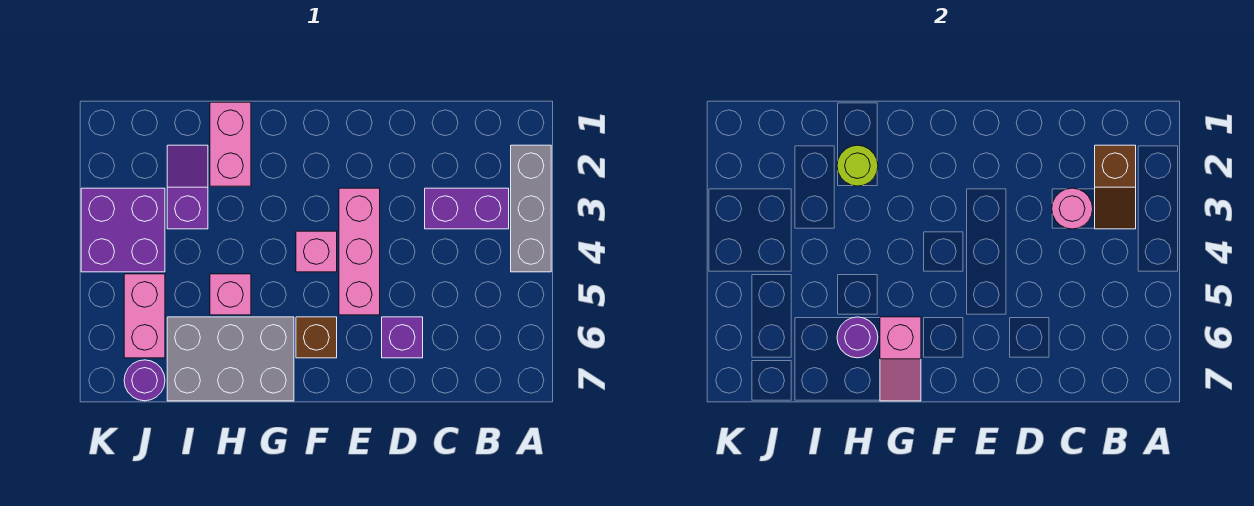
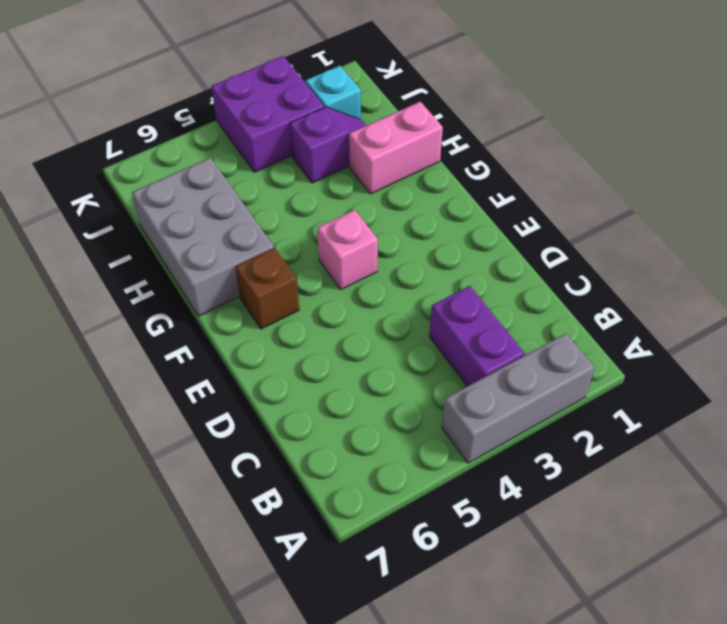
cyan 1x1 brick [306,66,361,119] -> none
none -> purple 1x1 brick [382,317,423,358]
none -> pink 1x3 brick [339,188,380,315]
none -> pink 1x1 brick [210,274,251,315]

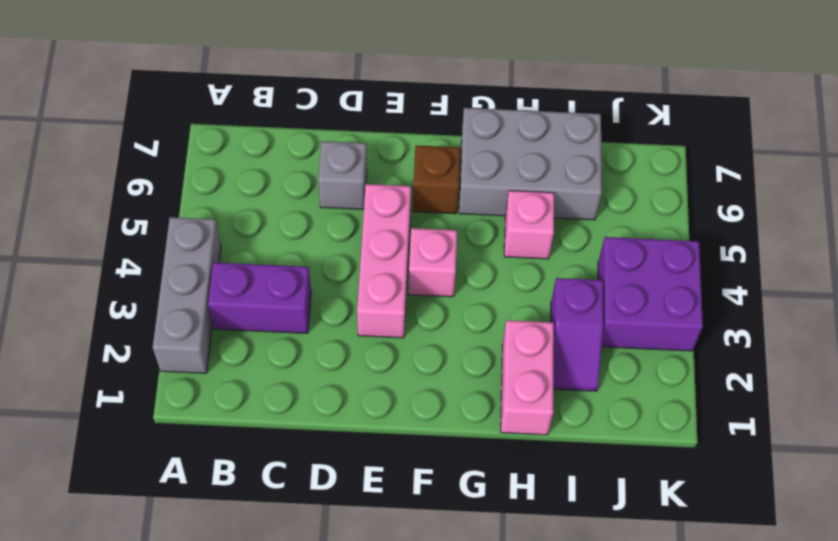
grey 1x1 brick [318,141,367,209] -> purple 1x1 brick [382,317,423,358]
none -> pink 1x2 brick [124,274,165,358]
none -> purple 1x1 round brick [124,360,165,401]
none -> brown 1x2 slope [1095,145,1136,229]

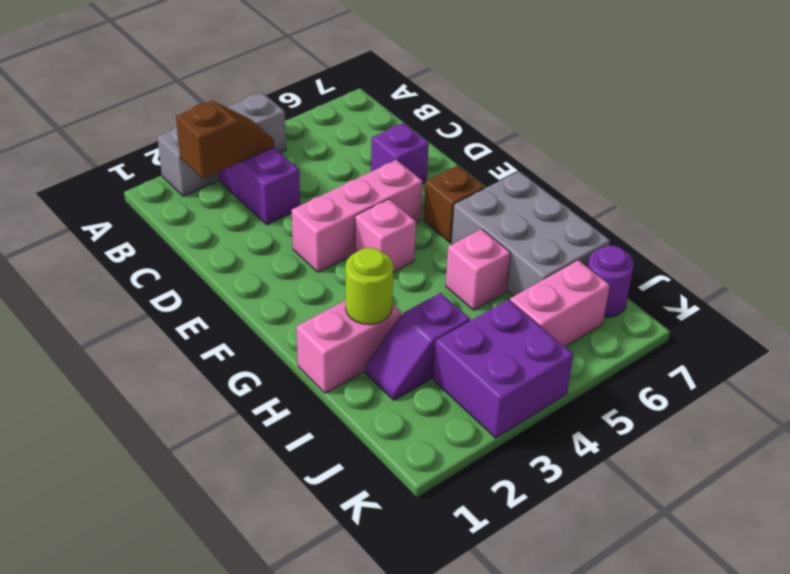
none -> pink 1x1 round brick [1052,188,1093,229]
none -> pink 1x2 slope [880,317,921,401]
none -> purple 1x1 round brick [837,317,878,358]

